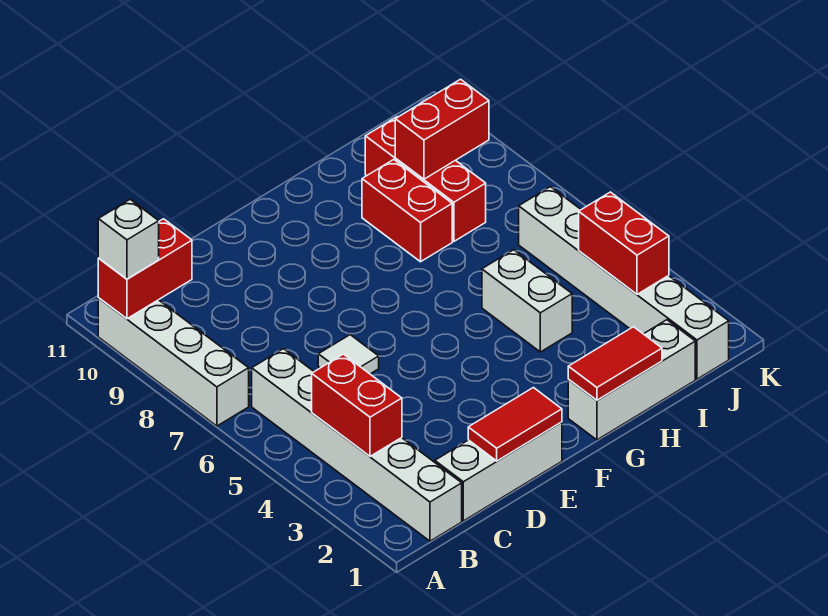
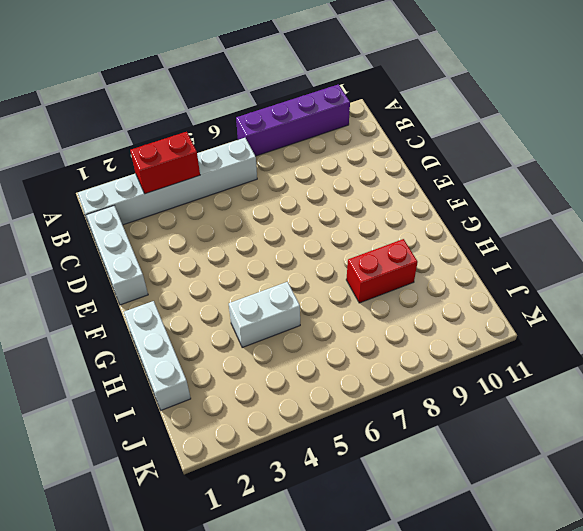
purple 1x4 brick [236,84,350,156] -> white 1x4 brick [98,298,249,426]
none -> white 1x1 tile [318,335,379,374]
none -> red 1x3 brick [365,117,486,241]
none -> white 1x6 brick [519,187,729,379]

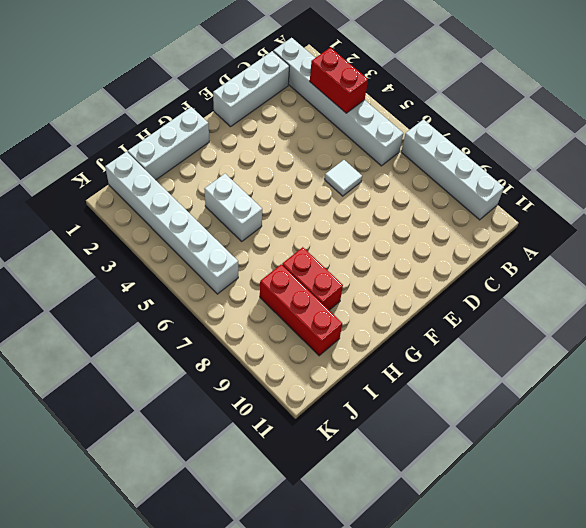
none -> red 1x2 brick [98,219,192,319]
none -> red 1x2 tile [468,388,562,461]
none -> red 1x2 tile [568,327,662,400]

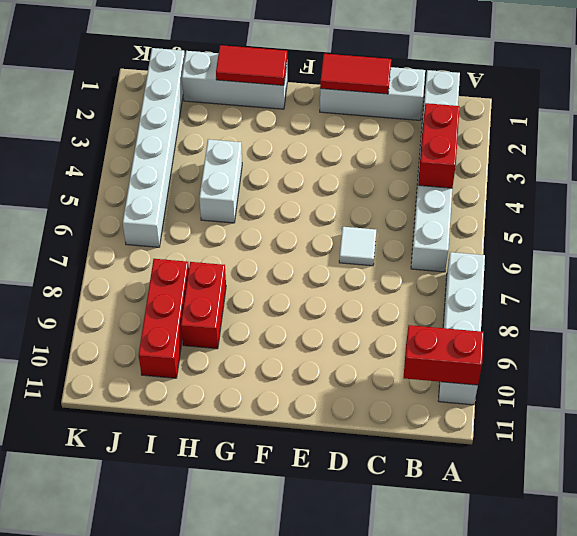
none -> red 1x2 brick [395,79,489,179]
none -> red 1x2 brick [579,192,669,294]
none -> white 1x1 brick [98,199,159,279]

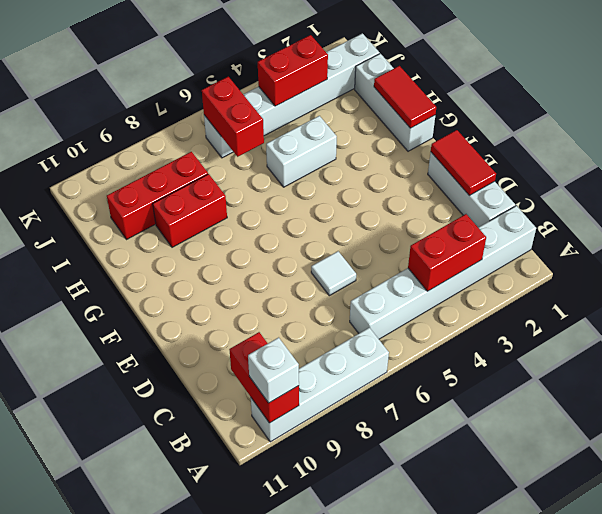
red 1x2 brick [202,77,264,157] -> red 1x2 brick moved to [395,79,489,179]

